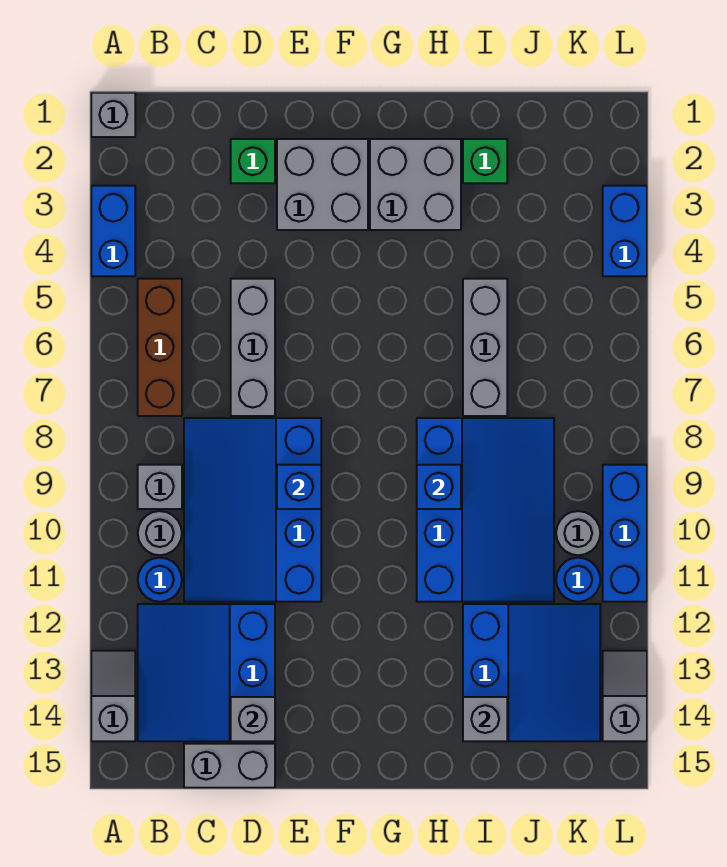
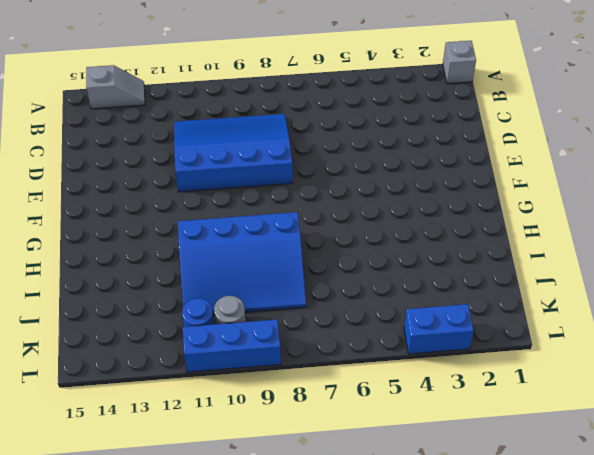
none -> blue 1x2 brick [91,186,135,276]
none -> brown 1x3 brick [138,279,182,416]
none -> grey 1x1 brick [138,465,182,509]

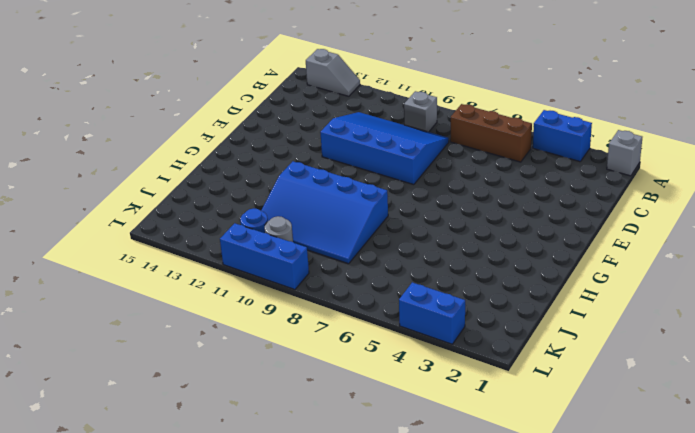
none -> grey 1x1 round brick [138,511,182,555]
none -> blue 1x1 round brick [138,558,182,602]
none -> blue 3x3 slope [138,604,275,741]

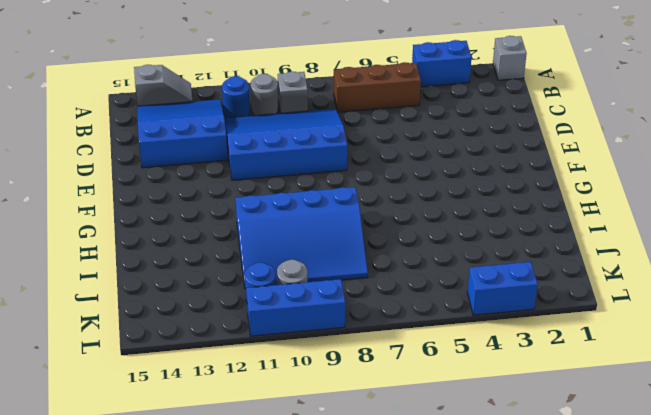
none -> grey 1x2 brick [184,744,275,788]
none -> green 1x1 brick [231,139,275,183]
none -> grey 1x3 brick [231,279,275,416]

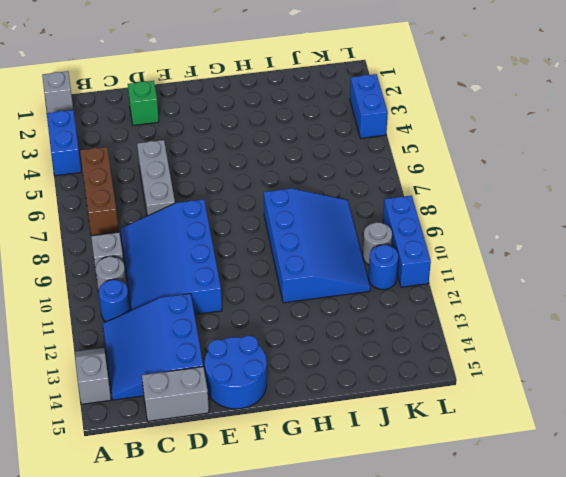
blue 2x2 round brick [205,336,267,409] -> none
none -> grey 2x2 brick [277,139,368,230]
none -> grey 2x2 brick [370,139,461,230]
none -> green 1x1 brick [463,139,507,183]

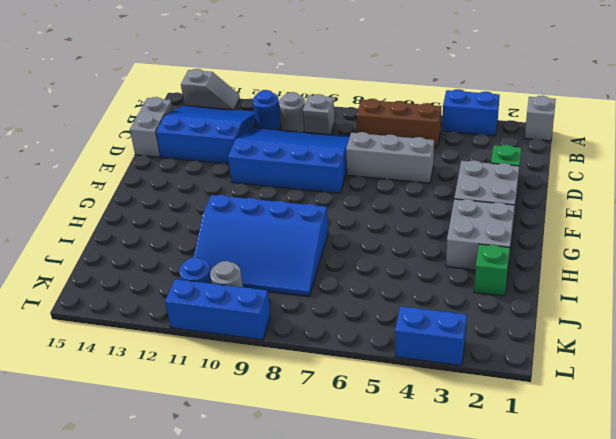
none -> grey 1x3 brick [463,279,507,416]
none -> blue 3x3 slope [463,604,600,741]
none -> grey 1x2 slope [603,651,647,741]

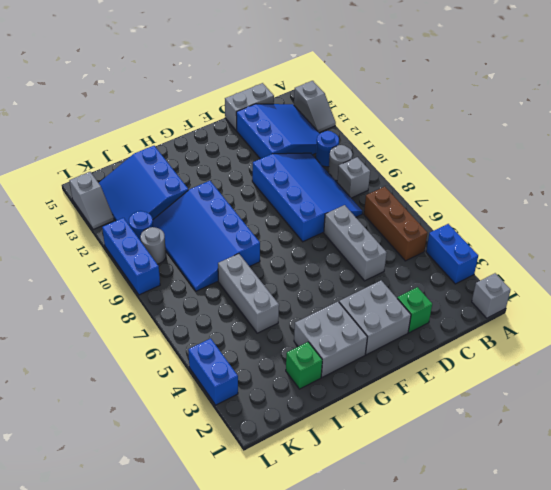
none -> grey 1x1 brick [231,697,275,741]
none -> blue 1x1 brick [277,465,321,509]
none -> blue 1x1 brick [417,465,461,509]

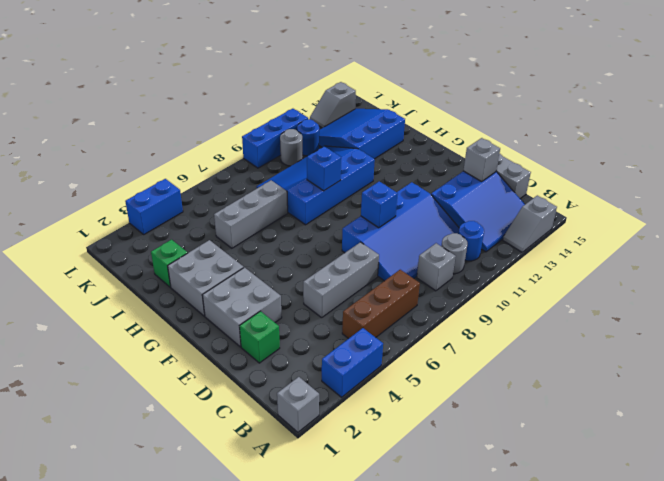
none -> grey 1x1 brick [463,697,507,741]

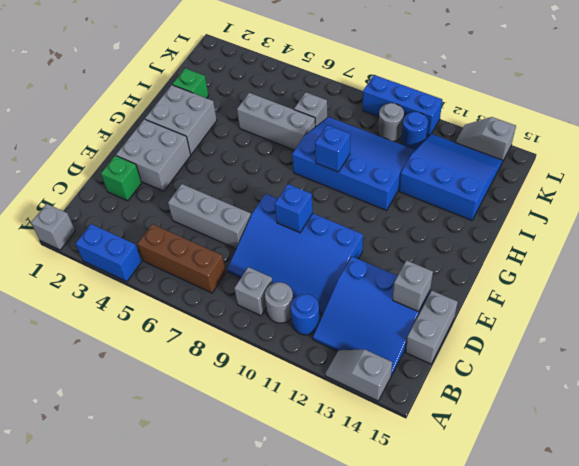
grey 1x1 brick [294,92,327,126] -> grey 1x1 brick moved to [463,697,507,741]
none -> blue 1x2 brick [603,186,647,276]

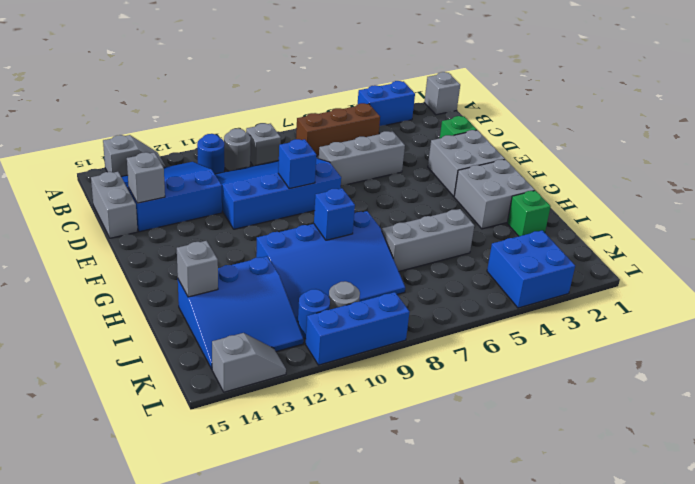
blue 2x2 brick [487,230,575,308] -> blue 1x2 brick [603,186,647,276]

